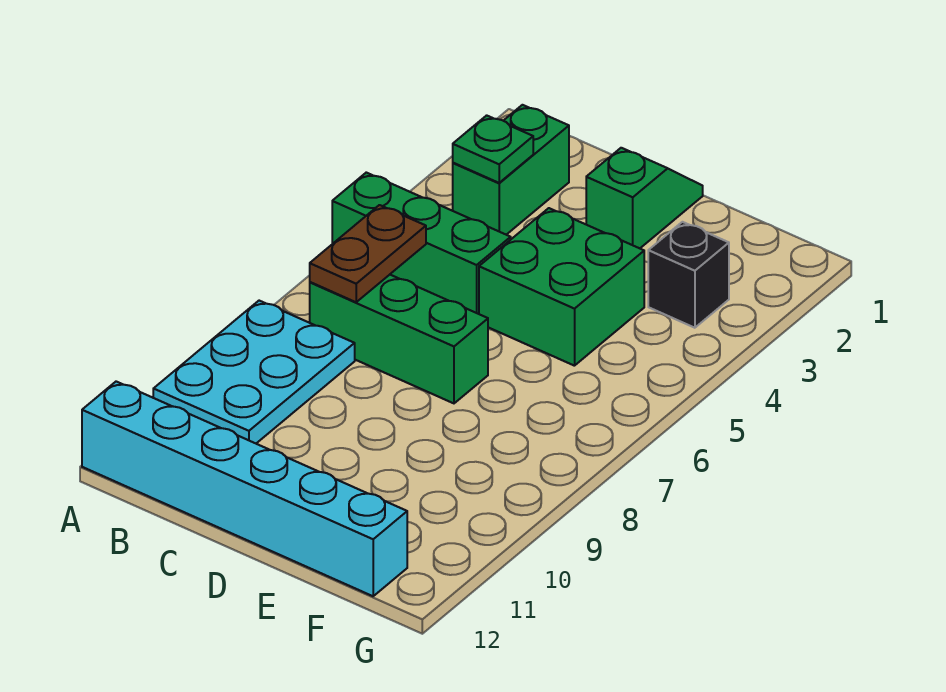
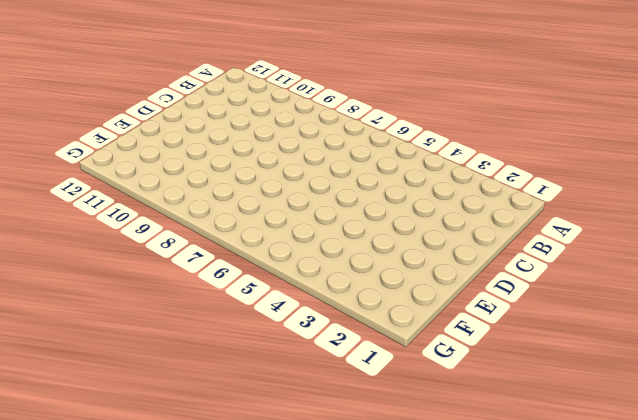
none -> green 1x3 brick [332,173,511,314]
none -> cyan 2x3 plate [153,301,355,443]

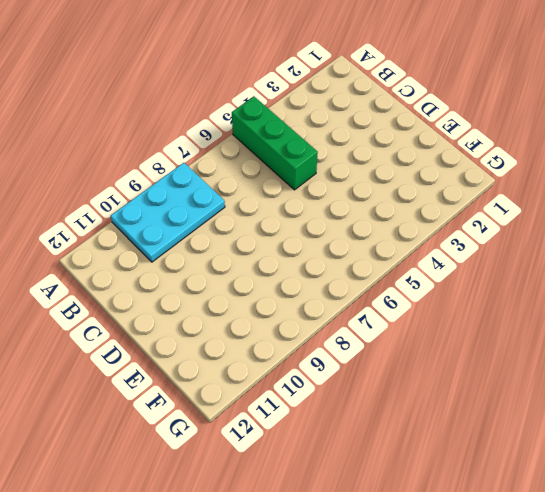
none -> cyan 1x6 brick [82,382,407,596]
none -> green 1x2 brick [453,105,569,235]

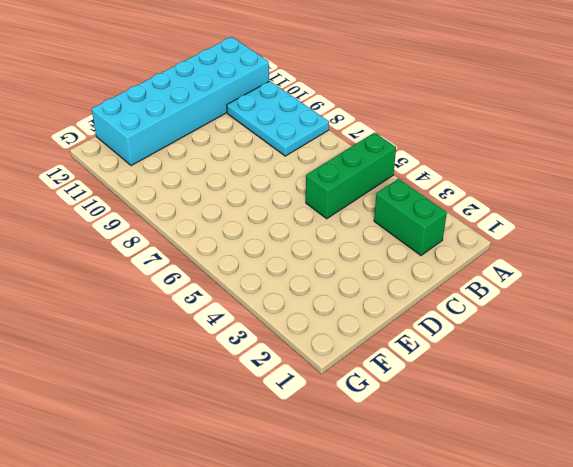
cyan 2x6 brick [92,37,269,166] -> cyan 1x6 brick [82,382,407,596]
none -> green 1x3 brick [310,275,488,403]
none -> green 1x2 slope [586,148,703,248]

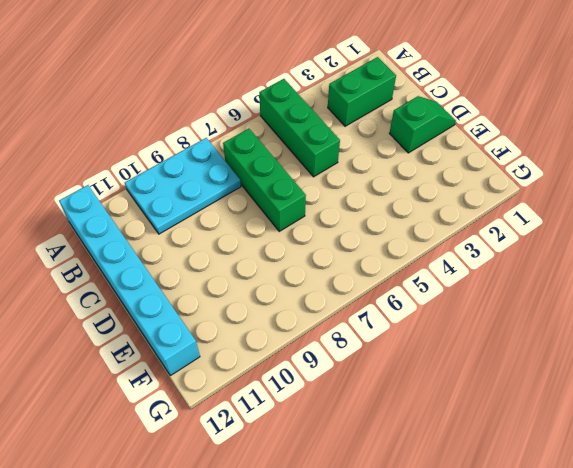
none -> green 2x2 brick [479,208,644,366]
none -> black 1x1 brick [648,222,729,328]

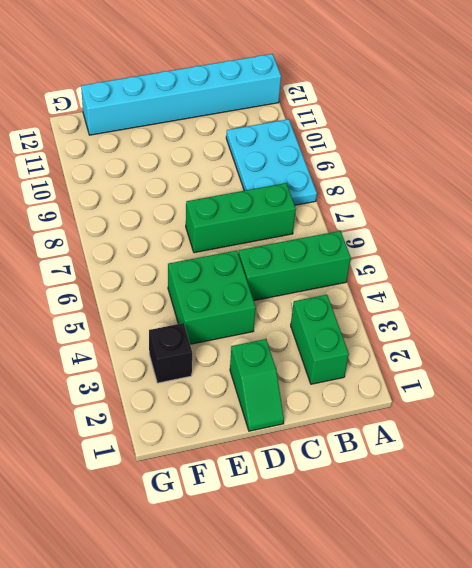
none -> green 1x1 plate [453,115,533,183]
none -> brown 1x2 plate [310,205,426,302]

